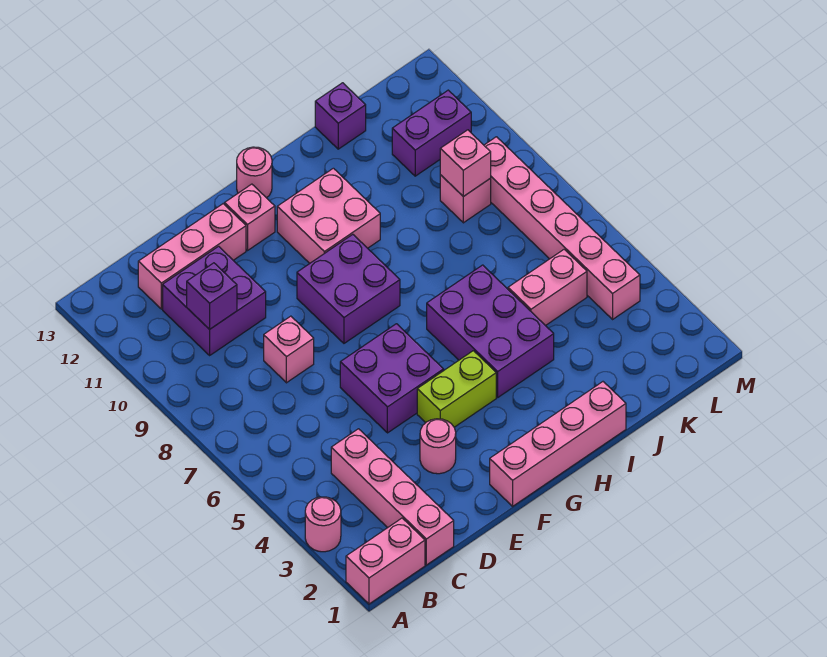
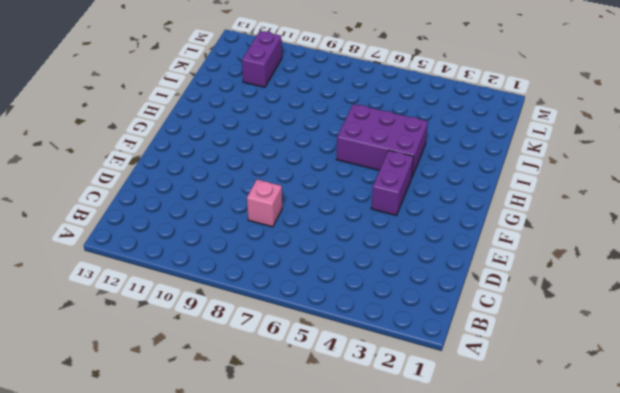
purple 1x2 brick [371,150,413,215] -> lime 1x2 brick [417,351,496,427]
none -> pink 1x2 brick [346,518,425,604]
none -> pink 1x1 round brick [305,497,341,552]
none -> pink 1x4 brick [331,429,454,565]

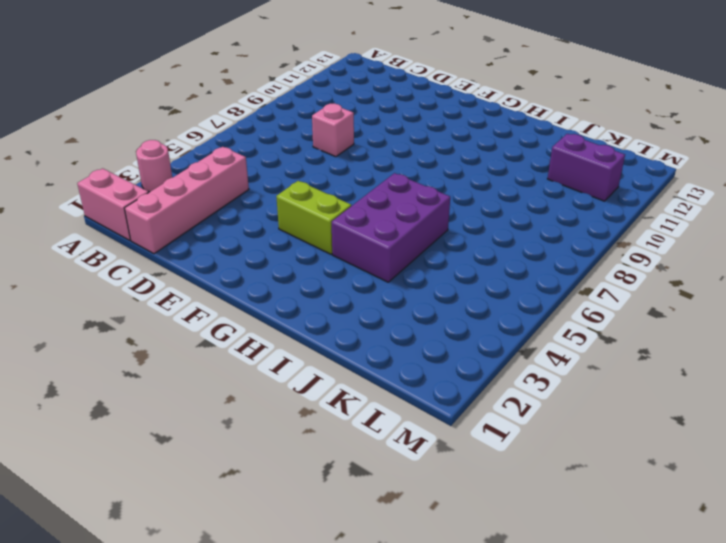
none -> purple 2x2 brick [163,246,266,355]
none -> pink 1x3 brick [138,204,246,309]
none -> pink 1x1 round brick [420,419,456,474]

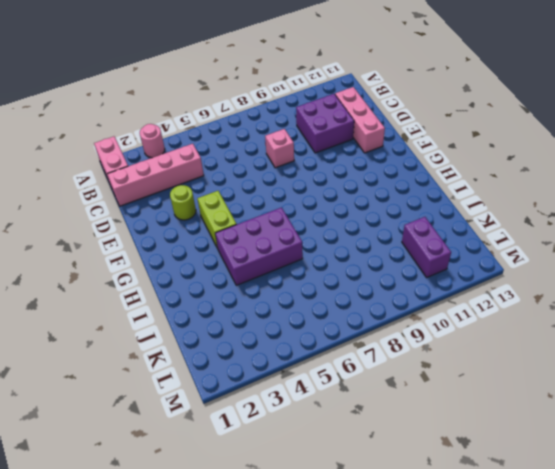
lime 1x1 round brick [170,185,196,220] -> pink 1x1 round brick [420,419,456,474]
none -> purple 2x2 brick [340,324,444,433]
none -> pink 1x4 brick [490,382,626,506]
none -> purple 2x2 brick [297,234,400,343]

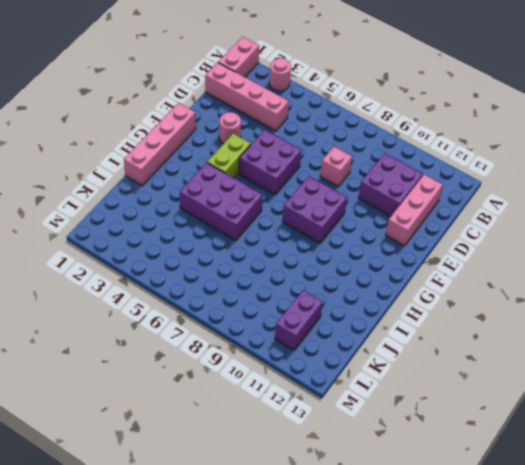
none -> pink 1x1 brick [225,184,275,250]
none -> pink 2x2 brick [277,168,380,263]
none -> pink 1x1 round brick [237,147,272,198]

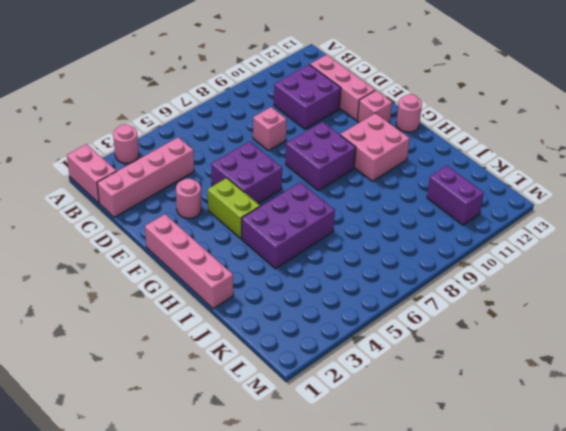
none -> pink 1x2 brick [508,250,587,326]
none -> purple 1x1 brick [315,83,366,149]
none -> pink 1x1 brick [440,175,491,223]

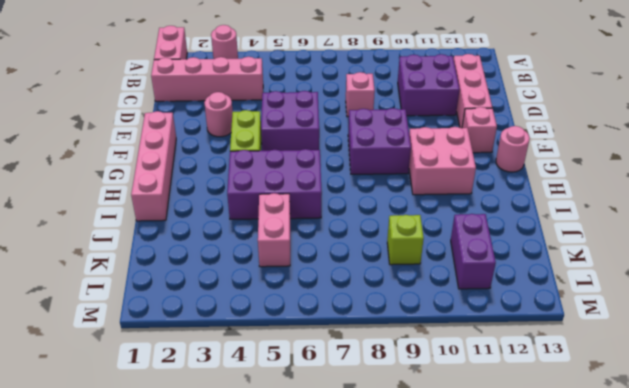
lime 1x1 brick [387,215,424,265] -> pink 1x1 brick [440,175,491,223]
none -> purple 1x1 brick [315,83,366,149]
none -> pink 1x6 brick [484,137,640,319]
none -> purple 1x1 brick [187,263,237,329]

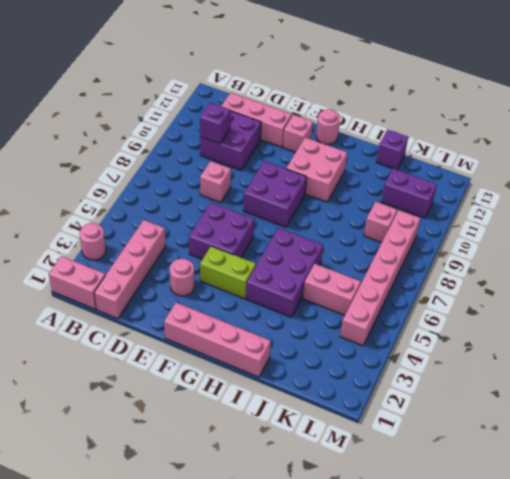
none -> pink 1x1 brick [440,130,491,196]

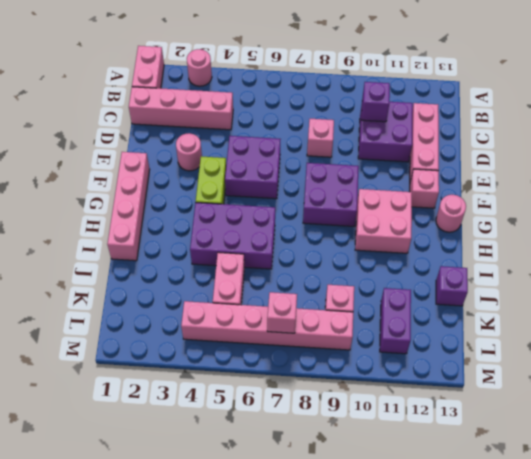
pink 1x1 brick [267,292,297,333] -> pink 1x1 brick moved to [440,130,491,196]

